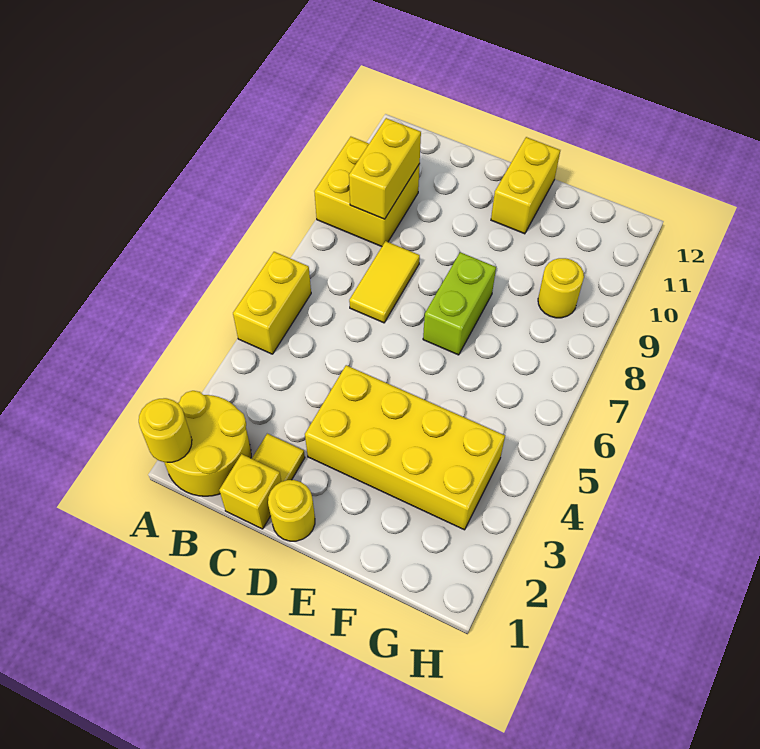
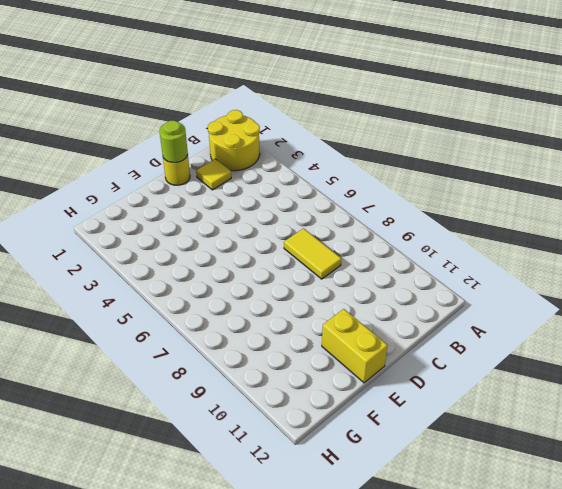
lime 1x1 round brick [159,121,188,163] -> none
none -> yellow 1x2 brick [233,252,311,354]
none -> yellow 2x2 brick [314,137,420,247]
none -> yellow 1x1 brick [219,454,281,529]

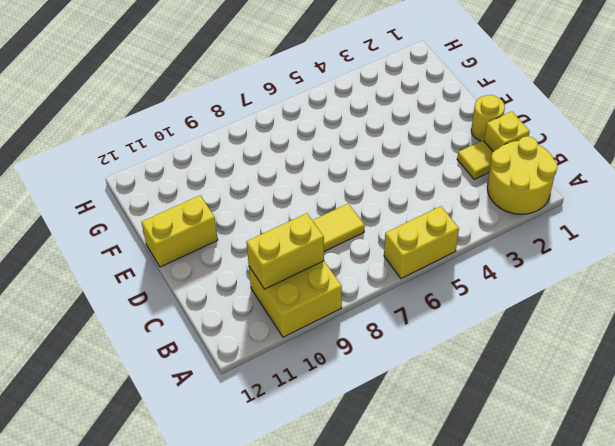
none -> yellow 2x4 brick [305,365,505,530]
none -> lime 1x2 brick [423,252,496,355]
none -> yellow 1x1 round brick [538,258,584,318]

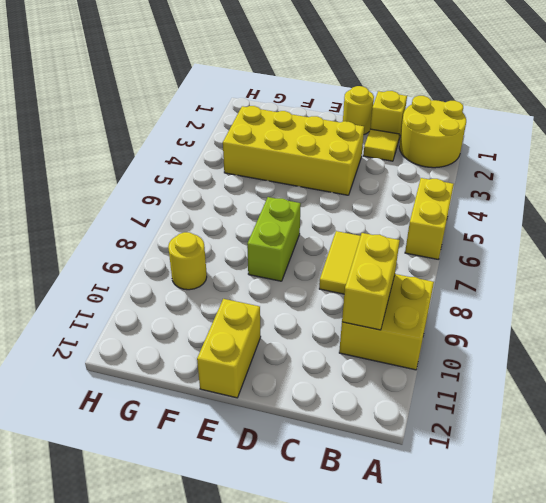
none -> yellow 1x1 round brick [139,398,192,462]

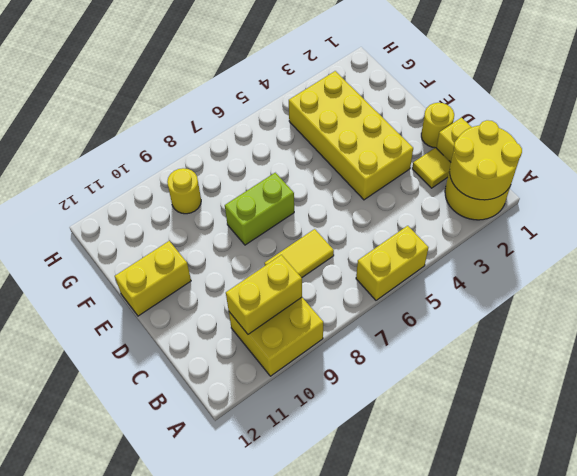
yellow 2x2 round brick [450,120,522,200] -> yellow 1x1 round brick [139,398,192,462]

